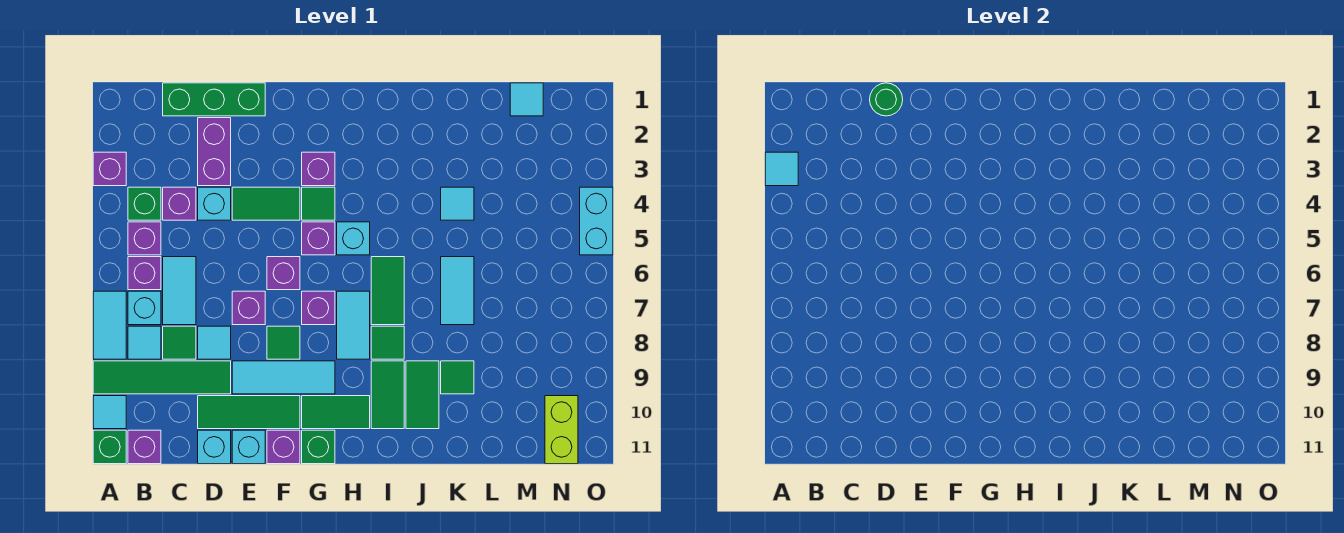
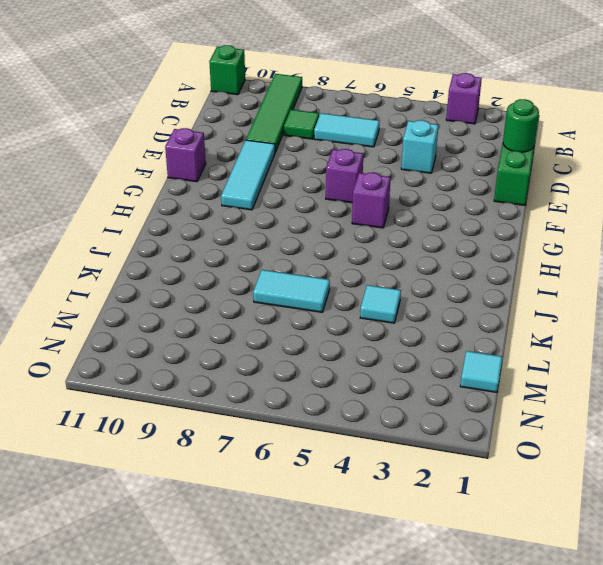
none -> cyan 1x2 tile [93,291,126,359]
none -> cyan 1x1 tile [93,396,126,429]
none -> green 1x1 brick [128,187,161,220]
none -> purple 1x1 brick [128,222,161,255]

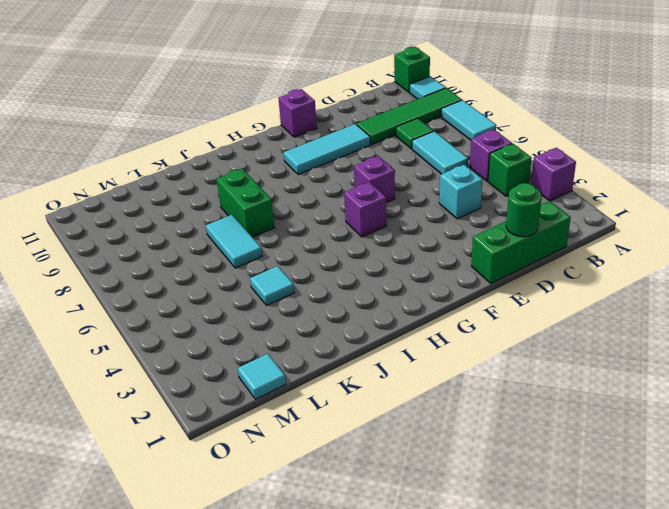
green 1x2 brick [216,169,274,237] -> none
none -> purple 1x1 brick [128,257,161,290]
none -> cyan 1x1 brick [128,291,161,325]
none -> cyan 1x1 tile [128,326,161,359]
none -> purple 1x1 brick [128,430,161,464]

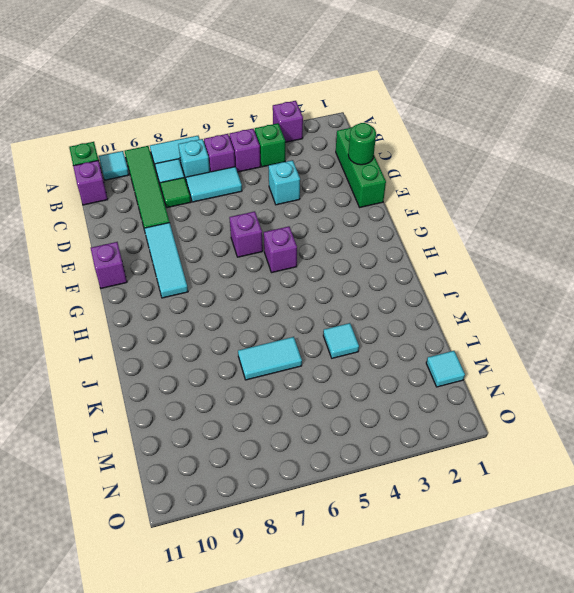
none -> purple 1x1 brick [163,187,196,220]
none -> purple 1x2 brick [198,118,231,186]
none -> cyan 1x1 tile [198,326,231,359]
none -> green 1x3 tile [198,396,300,429]

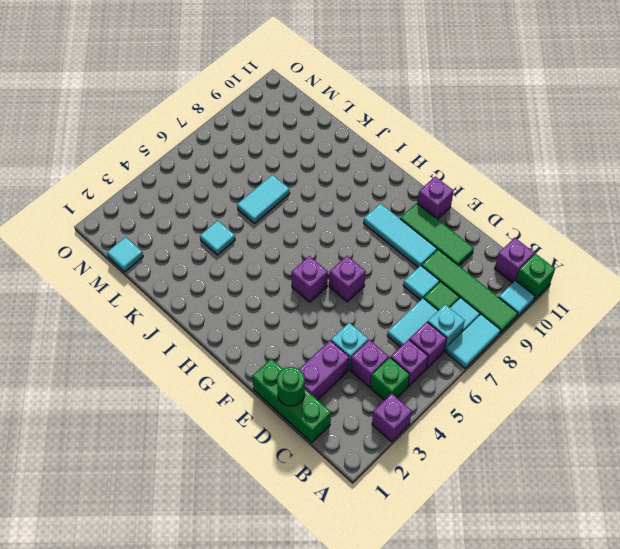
none -> cyan 1x1 brick [198,430,231,464]
none -> green 1x2 tile [232,187,300,220]
none -> purple 1x1 brick [232,291,265,325]
none -> cyan 1x1 brick [232,430,265,464]

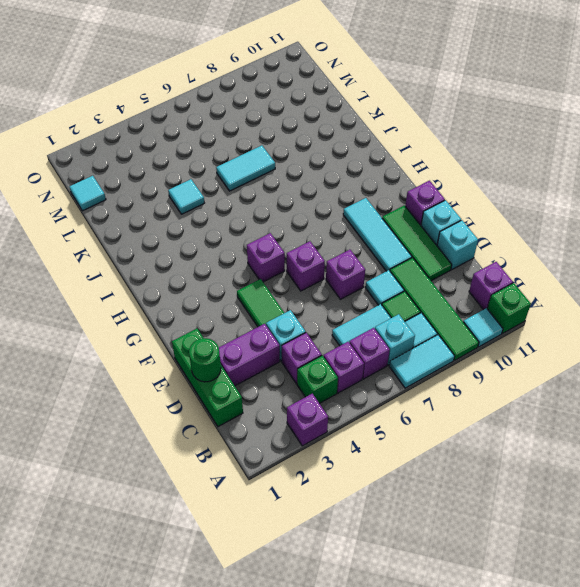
none -> green 1x1 tile [267,326,300,359]
none -> purple 1x1 brick [302,152,335,186]
none -> green 1x1 tile [302,187,335,220]
none -> purple 1x1 brick [302,291,335,325]

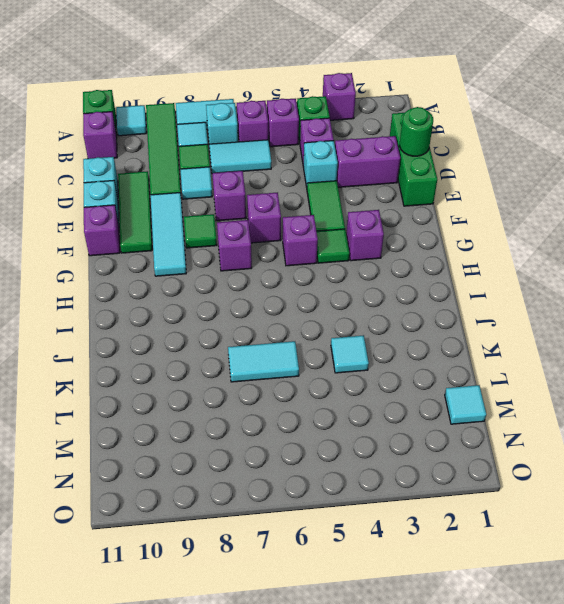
none -> green 1x2 tile [302,396,370,429]
none -> green 1x1 brick [302,430,335,464]
none -> cyan 1x1 brick [337,222,370,255]
none -> cyan 1x2 tile [337,291,370,359]

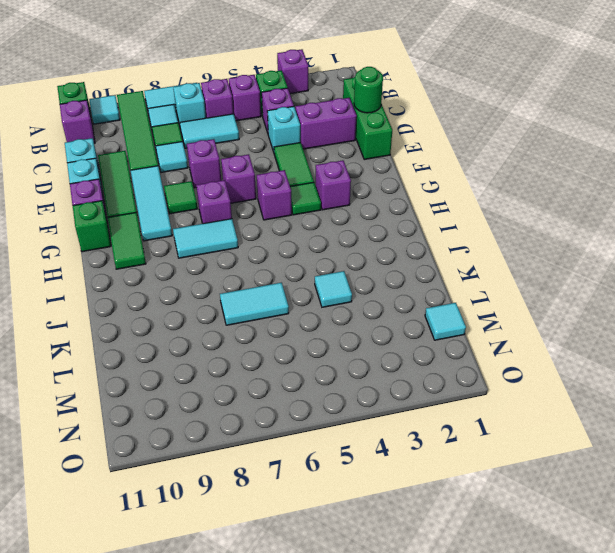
none -> cyan 1x1 brick [337,222,370,255]
none -> green 1x2 tile [371,257,404,325]
none -> green 1x1 tile [371,326,404,359]
none -> green 1x2 tile [371,361,404,429]

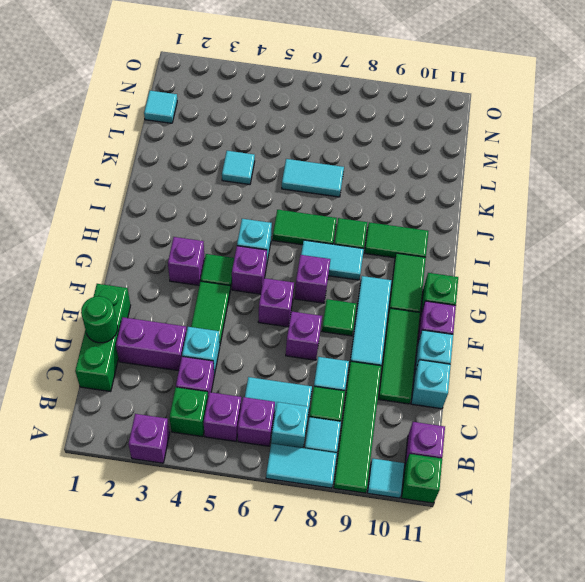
none -> green 1x2 tile [406,361,439,429]
none -> green 1x1 tile [441,361,474,394]
none -> lime 1x2 brick [545,396,578,464]
none -> cyan 1x2 brick [580,187,613,255]

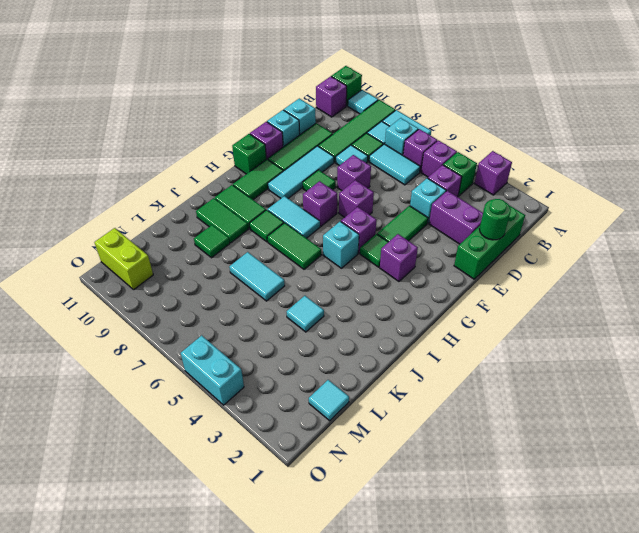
none -> cyan 1x1 tile [765,152,798,186]

